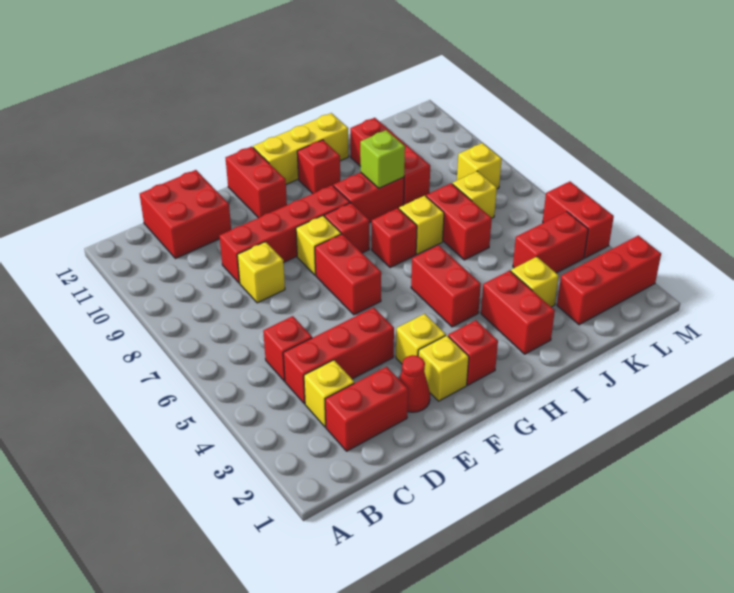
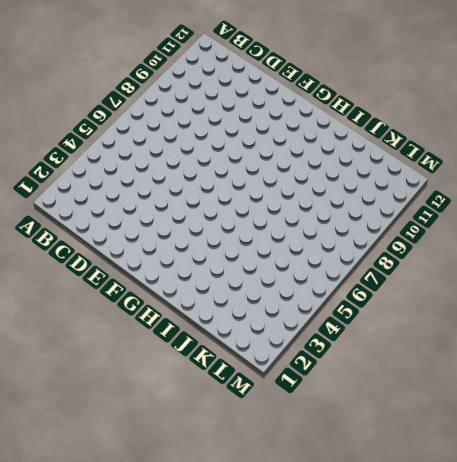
none -> red 1x2 brick [325,367,408,451]
none -> yellow 1x1 brick [304,360,354,427]
none -> red 1x3 brick [283,307,394,404]
none -> red 1x1 brick [263,316,312,381]

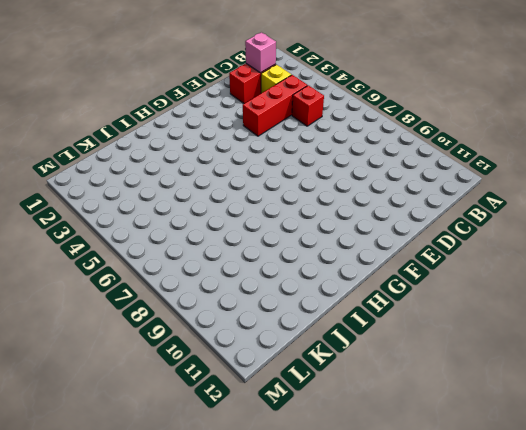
pink 1x1 brick [245,32,276,73] -> none
none -> red 2x2 brick [140,170,231,259]
none -> yellow 1x1 brick [237,242,285,303]
none -> red 1x4 brick [220,185,350,283]
none -> red 1x1 cone [399,355,430,412]

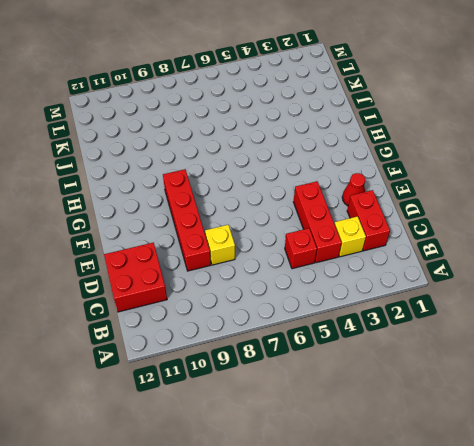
none -> yellow 1x1 brick [418,335,469,401]
none -> yellow 1x1 brick [396,314,446,364]
none -> red 1x2 brick [315,234,381,315]
none -> yellow 1x1 brick [296,216,341,275]

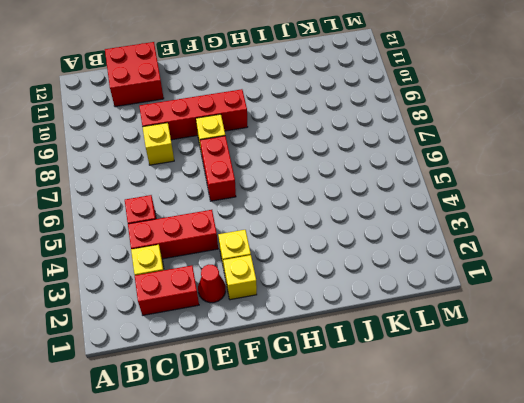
none -> red 1x2 brick [226,147,287,218]
none -> red 1x1 brick [448,320,498,385]
none -> red 1x1 brick [324,203,369,253]
none -> yellow 1x3 brick [253,113,349,184]

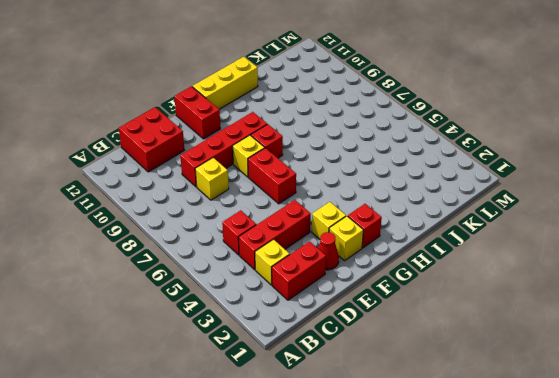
none -> red 1x2 brick [411,245,481,327]
none -> red 1x1 brick [372,208,417,268]
none -> red 1x2 brick [333,172,404,223]
none -> red 1x1 brick [297,140,340,194]

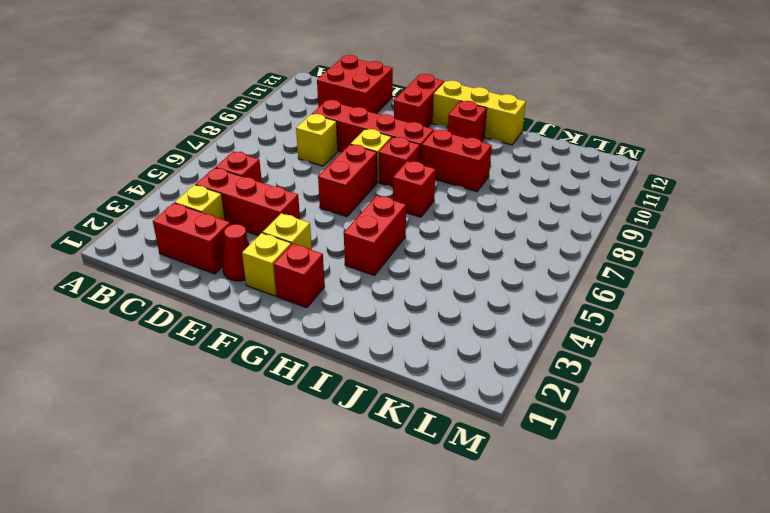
none -> red 1x2 brick [481,271,555,354]
none -> yellow 1x1 brick [399,196,444,254]
none -> yellow 1x1 brick [511,257,559,307]
none -> red 1x2 brick [426,183,492,260]

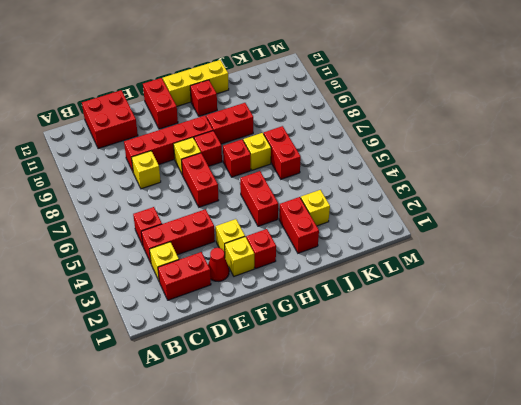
none -> red 1x3 brick [350,118,430,205]
none -> red 1x3 brick [557,235,661,325]
none -> red 1x2 brick [513,212,588,273]
none -> yellow 1x1 brick [452,171,497,218]

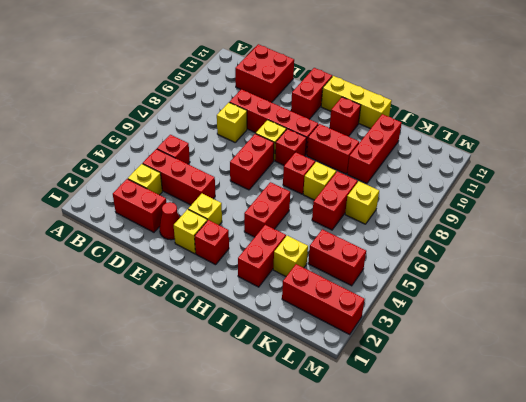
none -> yellow 1x1 brick [457,143,502,189]
none -> red 1x2 brick [543,182,614,258]
none -> lime 1x1 brick [360,130,405,188]

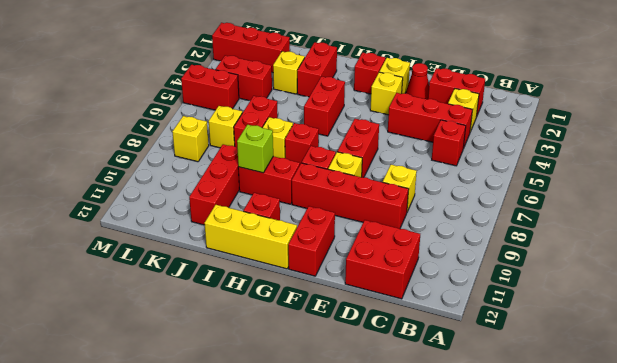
red 1x2 brick [181,65,239,110] -> red 1x2 brick turned to [543,182,614,258]

